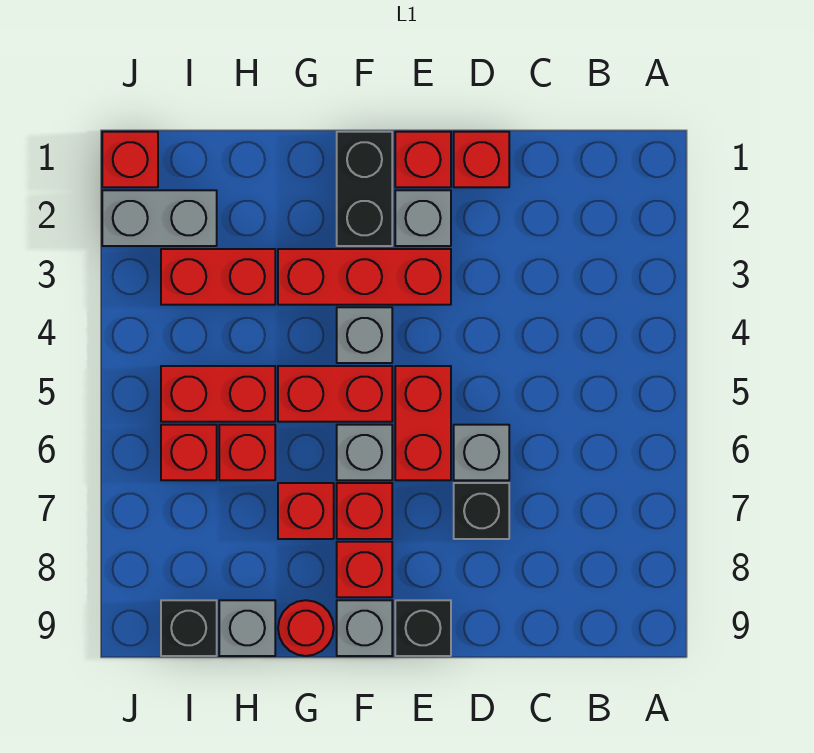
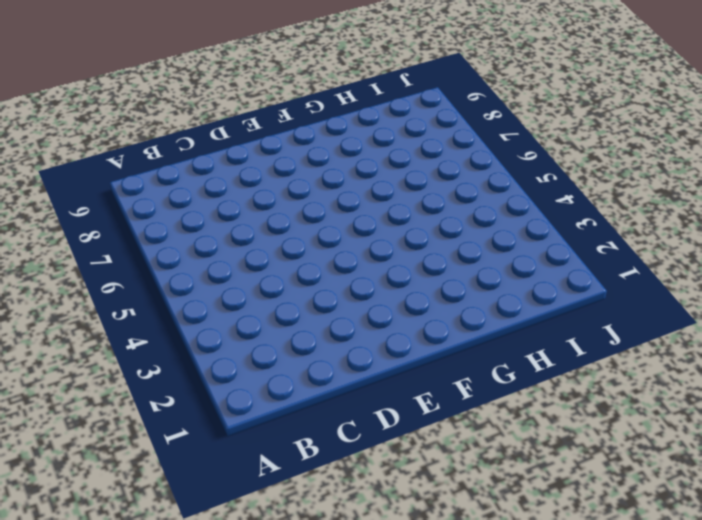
none -> red 1x1 brick [454,132,509,187]
none -> grey 1x1 brick [454,425,509,480]
none -> black 1x1 brick [454,483,509,539]

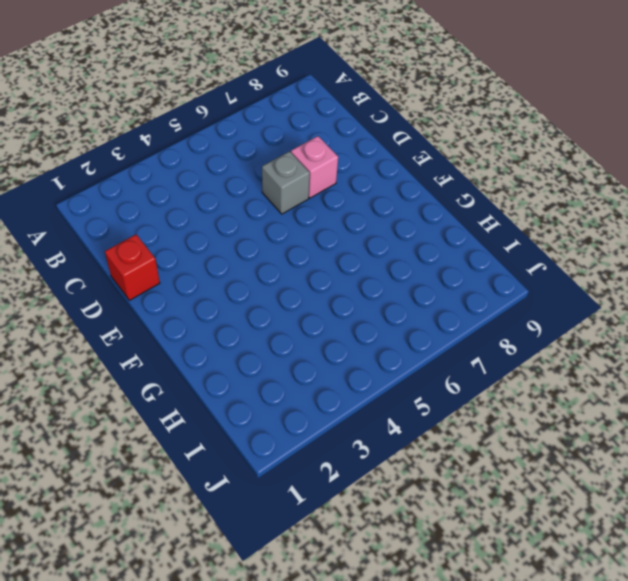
pink 1x1 brick [291,136,338,198] -> black 1x1 brick [454,483,509,539]
none -> red 1x1 brick [395,132,451,187]
none -> grey 1x1 brick [395,190,451,246]
none -> red 1x3 brick [278,249,451,305]

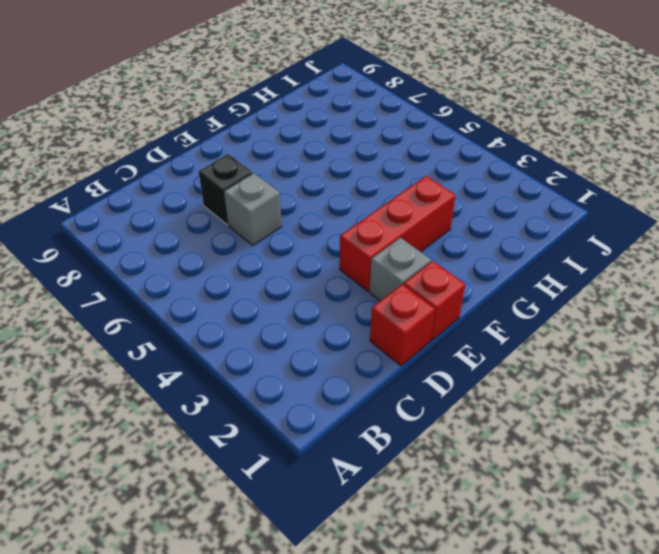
none -> red 1x2 brick [395,366,451,480]
none -> black 1x1 brick [395,600,451,656]
none -> black 1x2 brick [337,132,392,246]

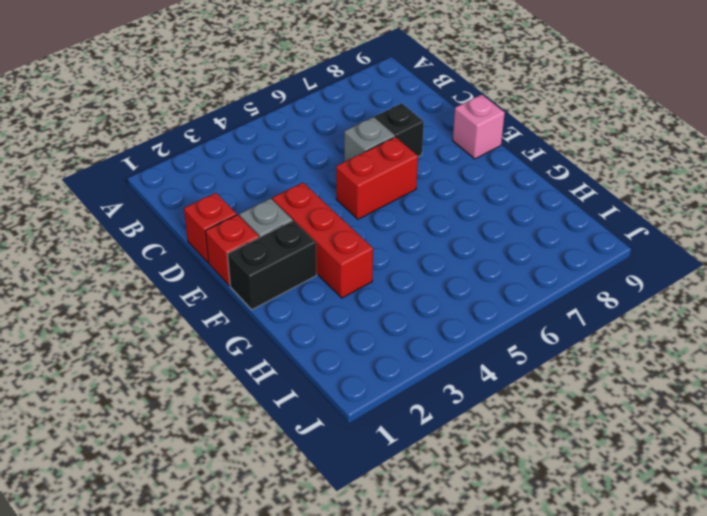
pink 1x1 brick [453,95,505,159] -> black 1x1 brick [395,600,451,656]
none -> grey 1x1 brick [337,307,392,363]
none -> red 1x2 brick [278,366,392,422]
none -> grey 1x1 brick [337,425,392,480]

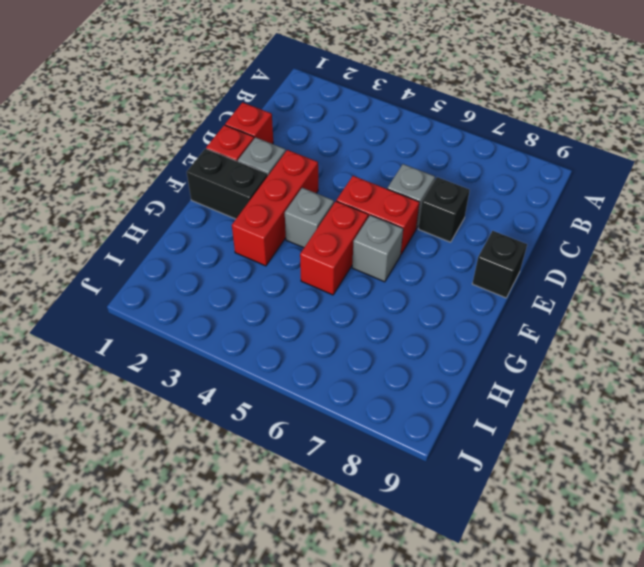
none -> red 1x1 brick [337,483,392,539]
none -> red 1x1 brick [337,542,392,597]
none -> grey 1x1 brick [337,600,392,656]

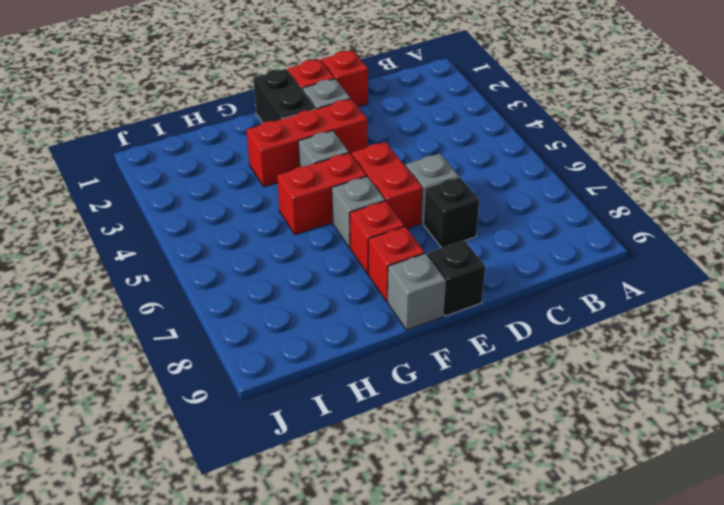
none -> red 1x1 brick [278,483,334,539]
none -> red 1x1 round brick [278,600,334,656]
none -> red 1x2 brick [161,249,275,305]

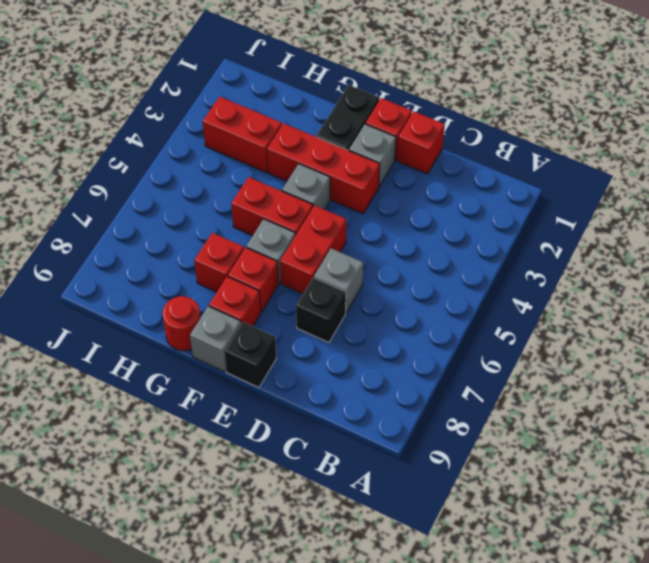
none -> red 1x2 brick [161,366,275,422]
none -> red 1x1 brick [219,425,275,480]
none -> grey 1x1 brick [219,600,275,656]

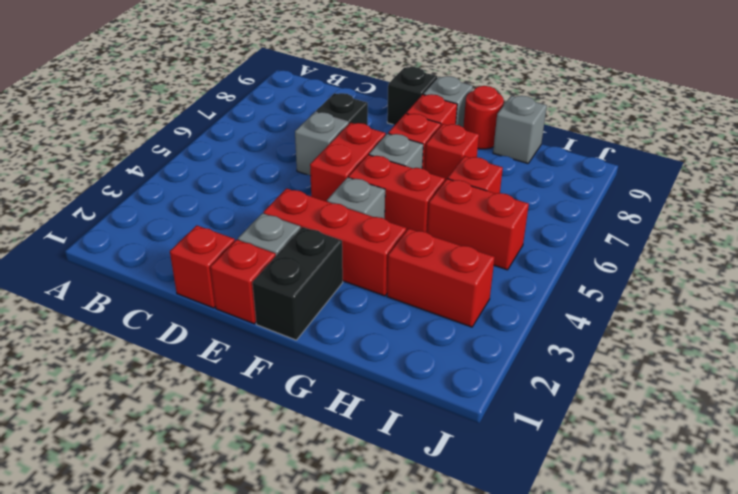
none -> grey 1x2 brick [102,190,217,246]
none -> red 1x1 brick [161,425,217,480]
none -> black 1x1 brick [161,600,217,656]

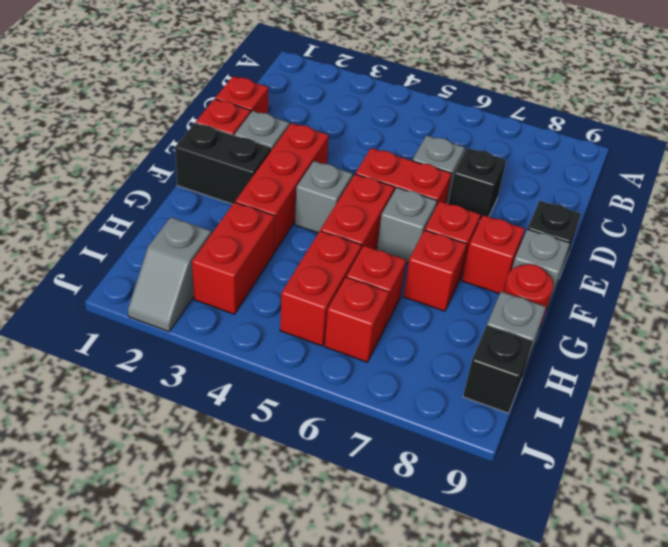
grey 1x2 slope [128,217,212,332] -> grey 1x2 brick [102,190,217,246]
none -> red 1x1 brick [102,132,158,187]

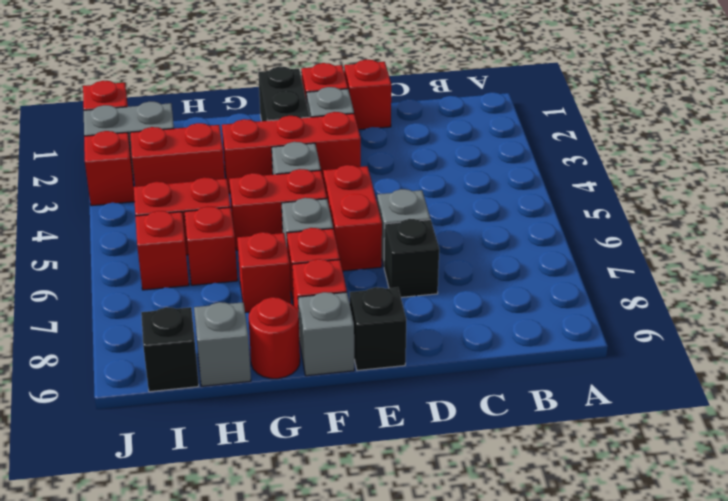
red 1x1 brick [84,131,135,206] -> none

